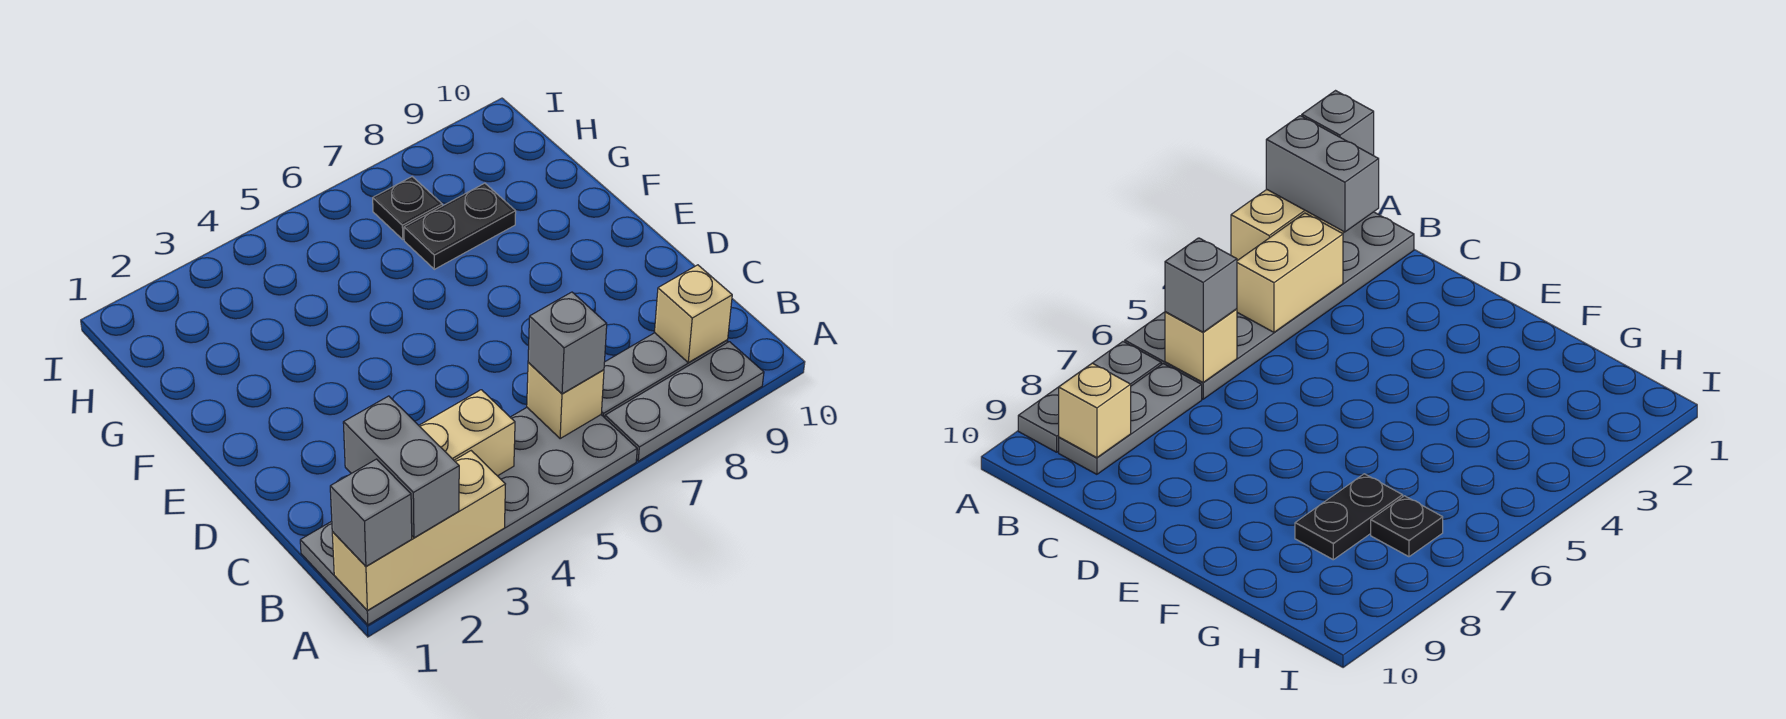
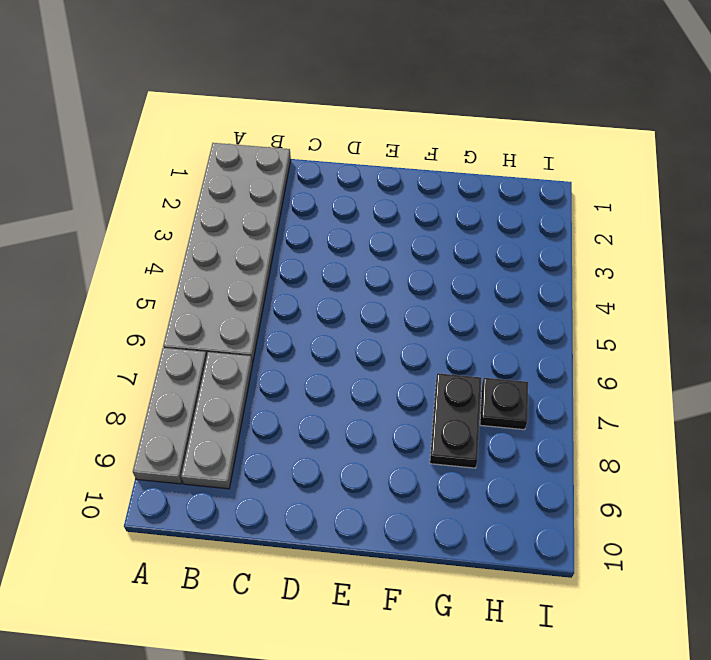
none -> tan 1x3 brick [332,451,505,610]
none -> tan 1x2 brick [419,390,515,476]
none -> tan 1x1 brick [527,362,604,439]

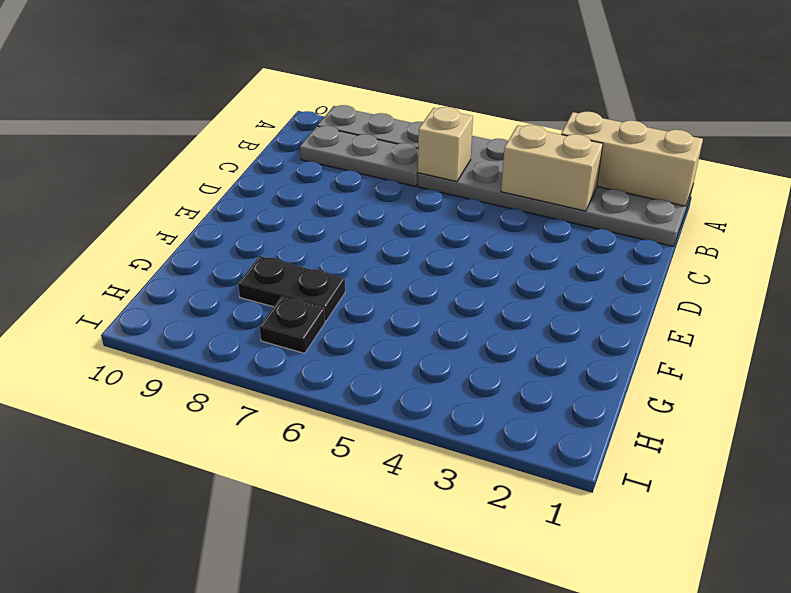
none -> tan 1x1 brick [655,265,732,363]
none -> grey 1x1 brick [330,459,412,566]
none -> grey 1x2 brick [343,396,459,538]

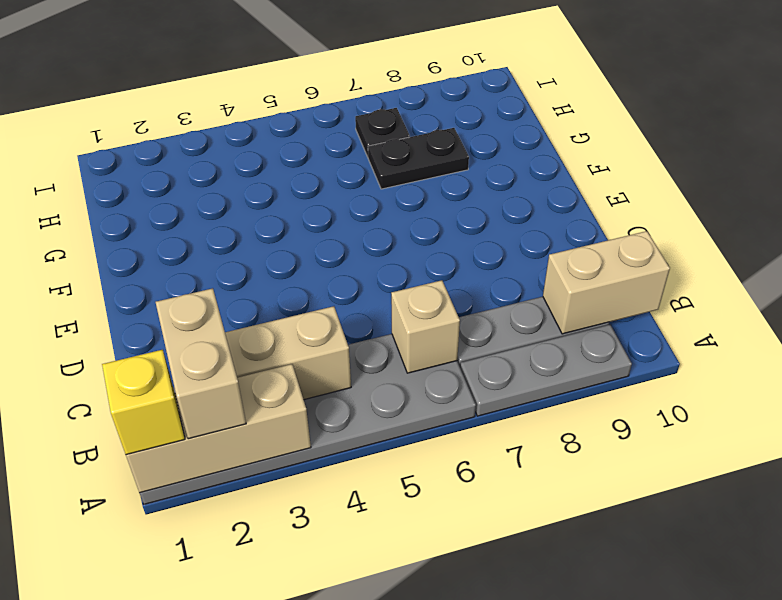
yellow 1x1 brick [102,350,185,455] -> grey 1x1 brick [330,459,412,566]
tan 1x2 brick [156,288,246,439] -> grey 1x2 brick [343,396,459,538]
tan 1x2 brick [543,231,670,334] -> tan 1x1 brick [655,265,732,363]
none -> grey 1x1 brick [528,292,607,394]

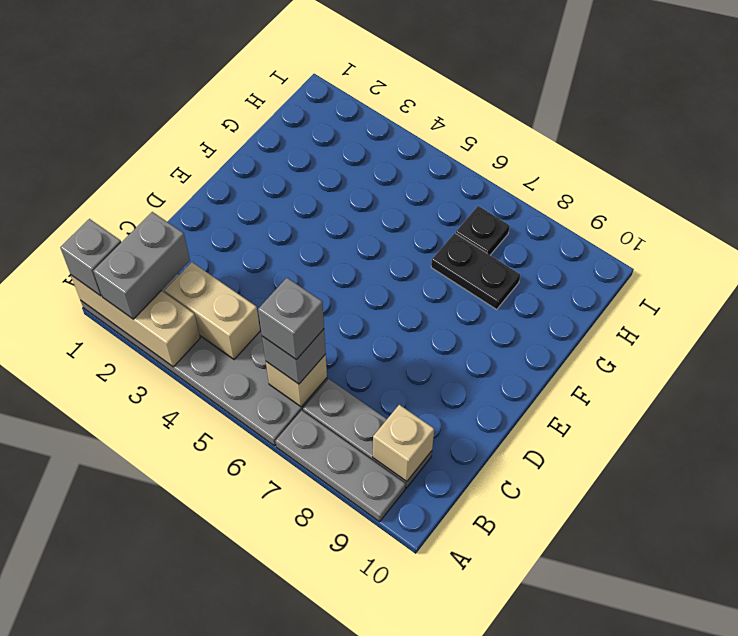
grey 1x1 brick [258,278,324,360] -> none

